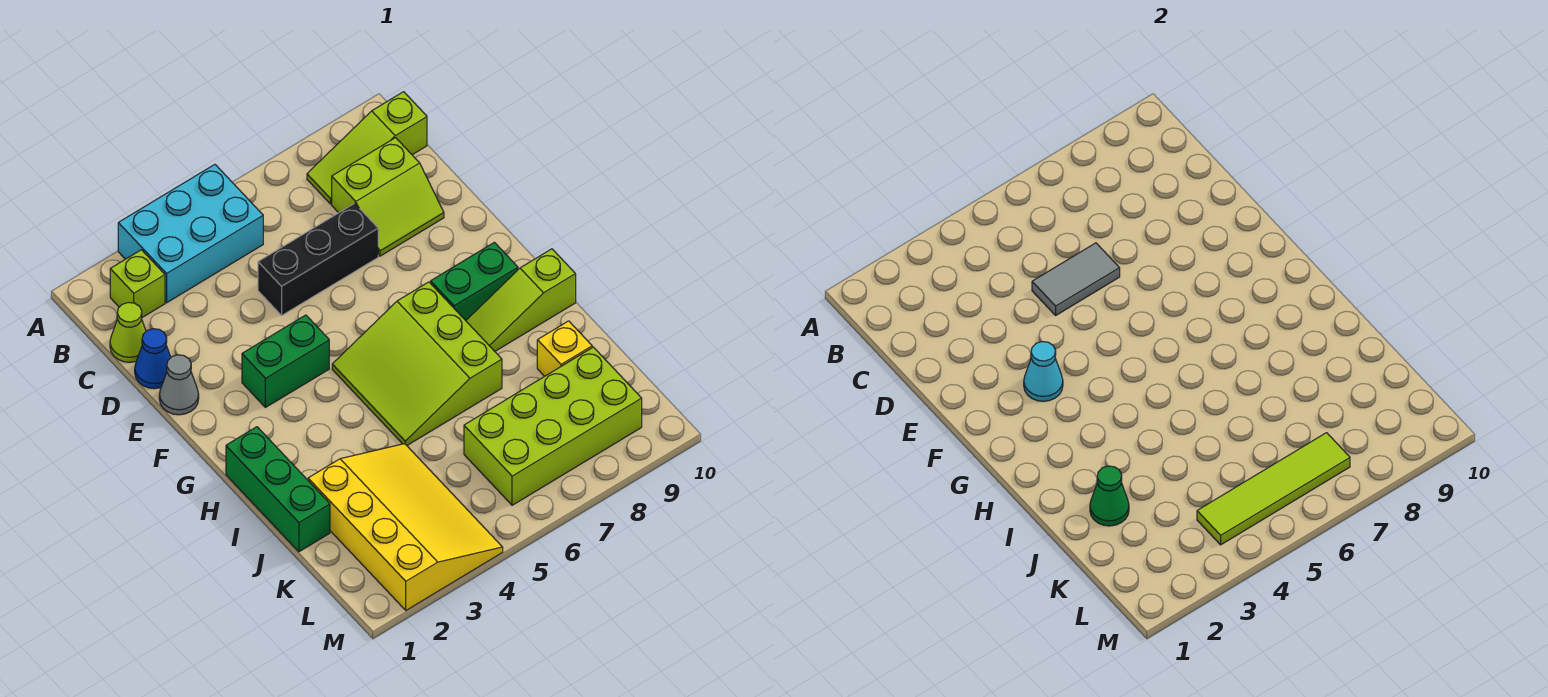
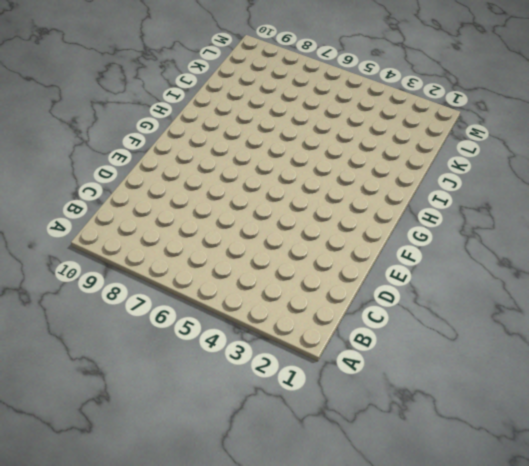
none -> cyan 2x3 brick [118,165,263,303]
none -> lime 1x1 brick [110,250,165,317]
none -> lime 1x3 slope [307,92,427,204]

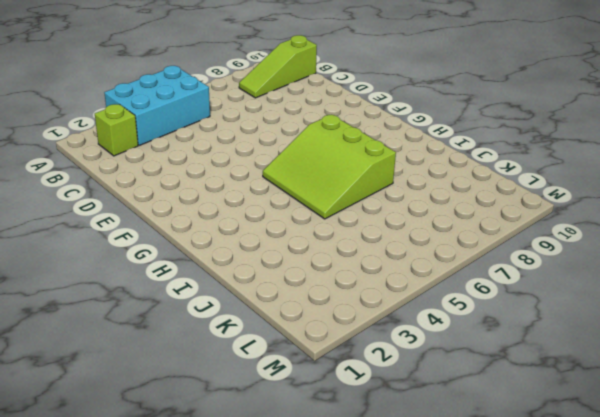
none -> lime 1x1 cone [110,303,146,362]
none -> lime 2x2 slope [332,138,444,256]
none -> blue 1x1 cone [135,329,171,389]

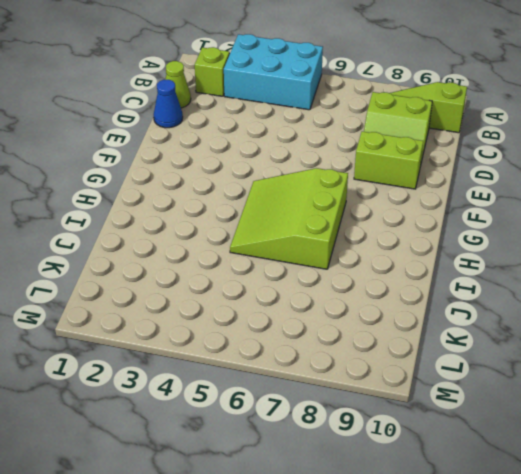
lime 1x2 brick [354,131,423,189] -> none
none -> black 1x3 brick [258,203,378,315]
none -> grey 1x1 cone [159,355,199,415]
none -> green 1x2 brick [242,315,329,408]

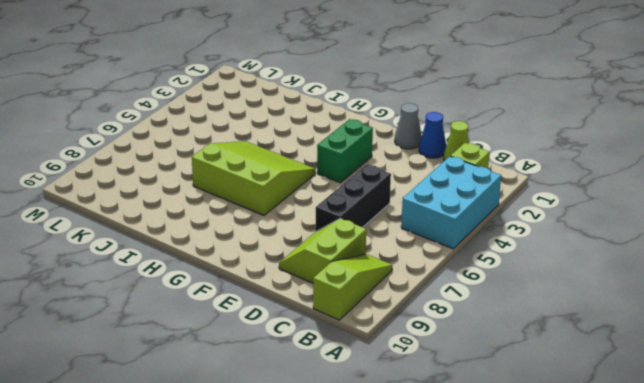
none -> green 1x2 brick [431,242,518,321]
none -> green 1x3 brick [226,427,330,552]
none -> lime 1x3 slope [466,249,576,351]

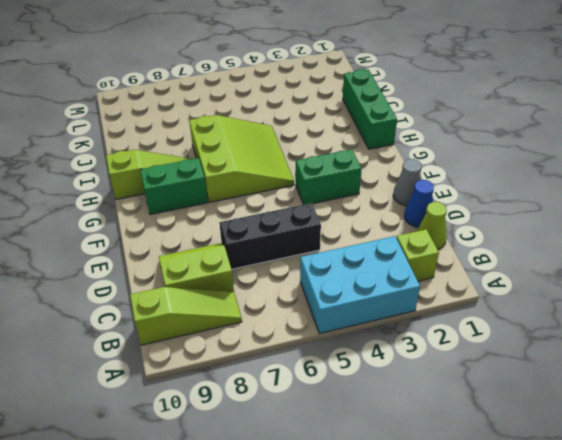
none -> yellow 3x4 slope [308,444,503,610]
none -> yellow 1x1 brick [537,321,592,376]
none -> lime 2x4 brick [464,347,642,505]

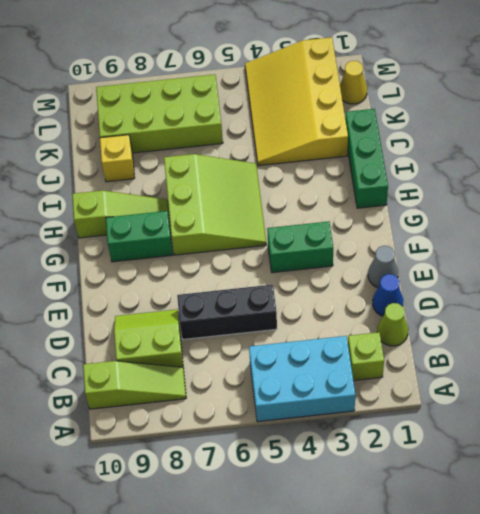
yellow 1x1 cone [340,61,367,104] -> none
none -> grey 1x2 tile [1032,243,1120,315]
none -> cyan 1x1 cone [1024,342,1063,401]
none -> green 1x1 cone [1090,466,1129,526]

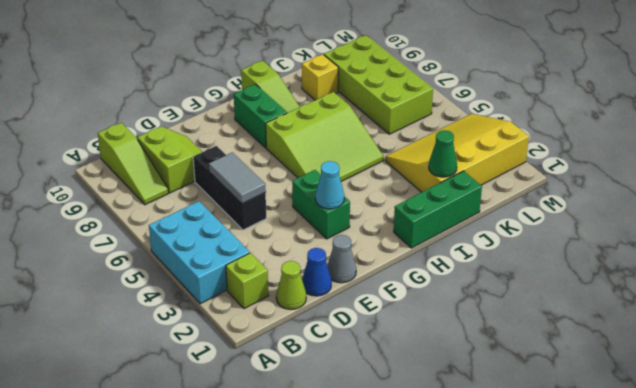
none -> lime 1x4 tile [1197,433,1350,545]

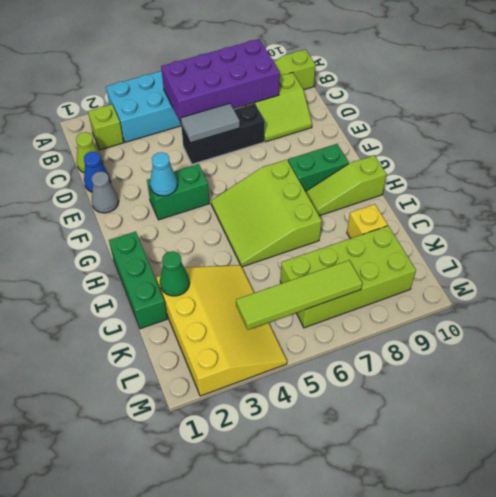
purple 2x4 brick [161,39,280,123] -> none

